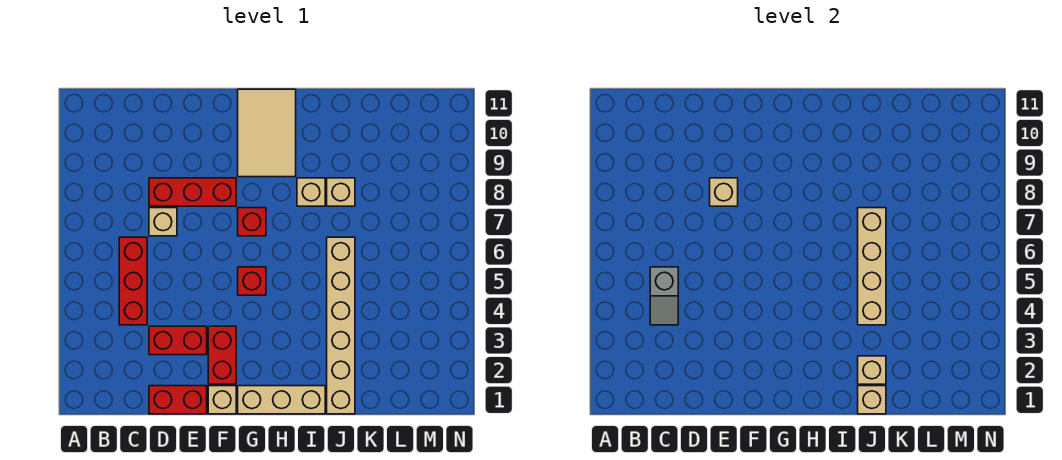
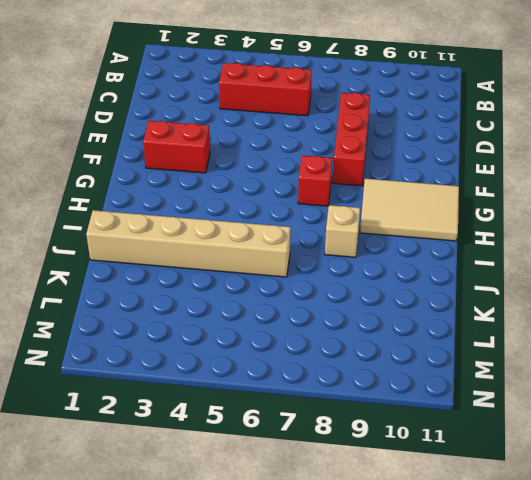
none -> red 1x2 brick [149,386,207,414]
none -> red 1x2 brick [149,326,207,355]
none -> tan 1x1 brick [149,208,177,236]

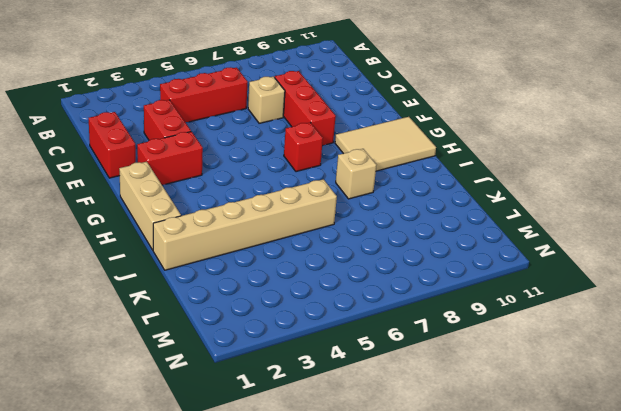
none -> tan 1x1 brick [208,386,236,414]
none -> red 1x1 brick [238,267,266,295]
none -> tan 1x1 brick [327,178,355,206]

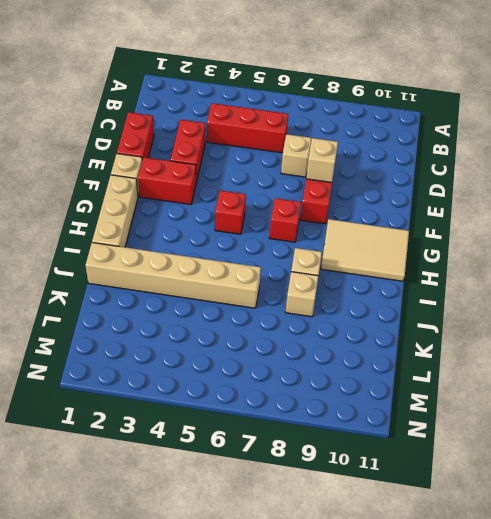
none -> grey 1x2 slope [650,267,678,325]
none -> tan 1x1 brick [858,386,886,414]
none -> tan 1x1 brick [858,356,886,384]

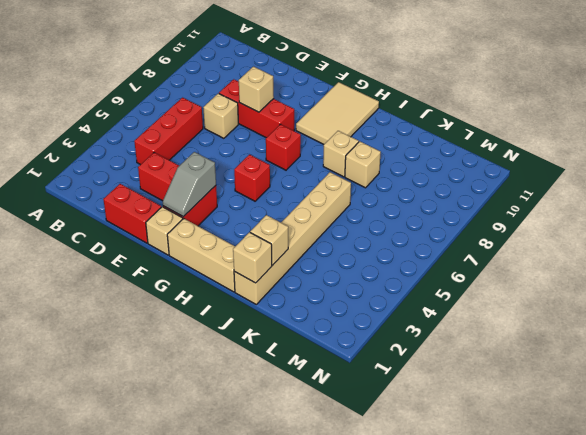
grey 1x2 slope [163,152,216,217] -> grey 1x2 slope moved to [650,267,678,325]
none -> tan 1x4 brick [858,208,886,325]

